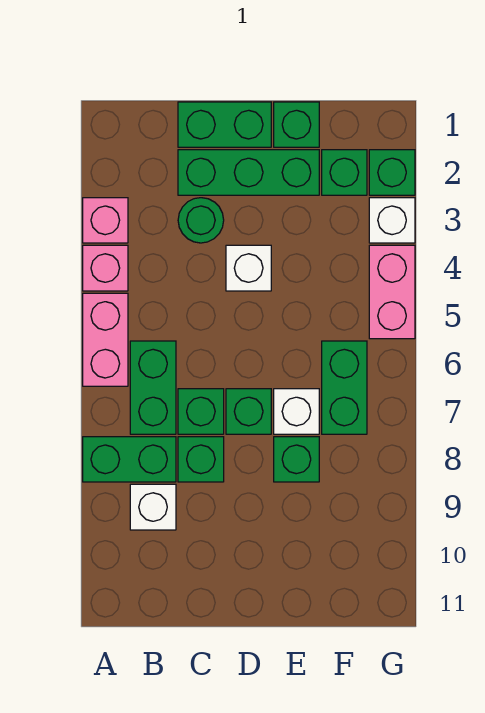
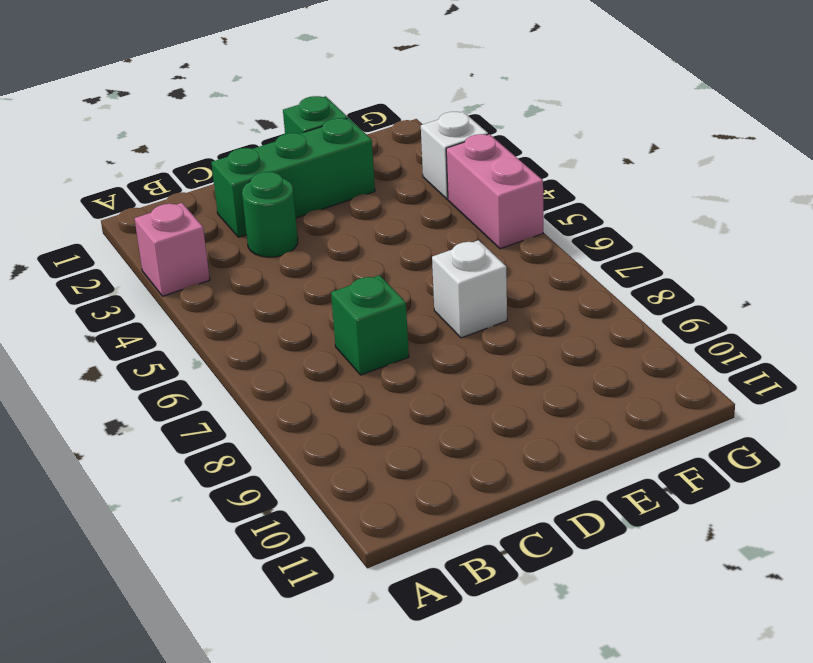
none -> pink 1x1 brick [83,245,128,291]
none -> pink 1x2 brick [83,293,128,386]
none -> green 1x2 brick [83,437,176,482]

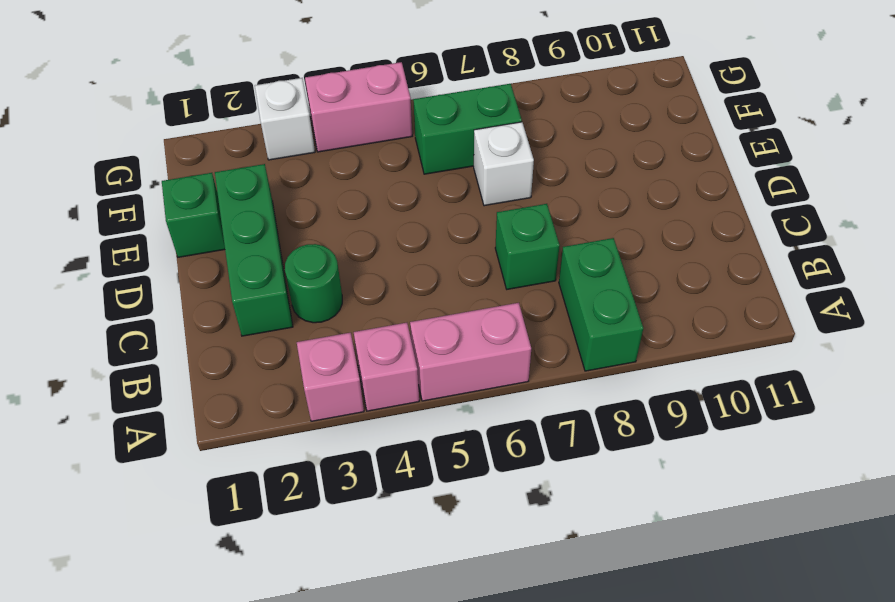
none -> green 1x2 brick [130,341,176,434]
none -> white 1x1 brick [130,484,176,530]
none -> green 1x2 brick [178,102,271,147]

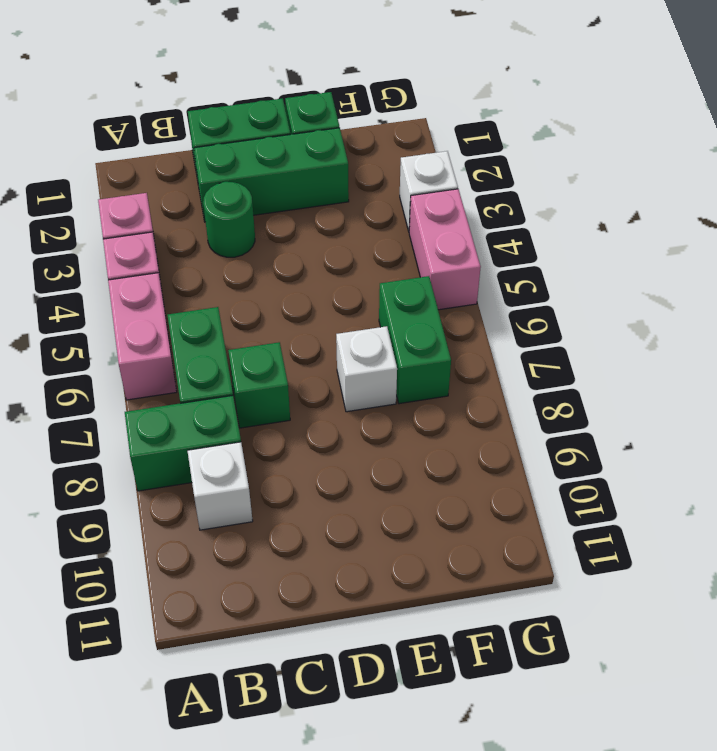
none -> green 1x1 brick [178,437,224,482]
none -> white 1x1 brick [226,245,271,291]
none -> green 1x1 brick [226,389,271,434]

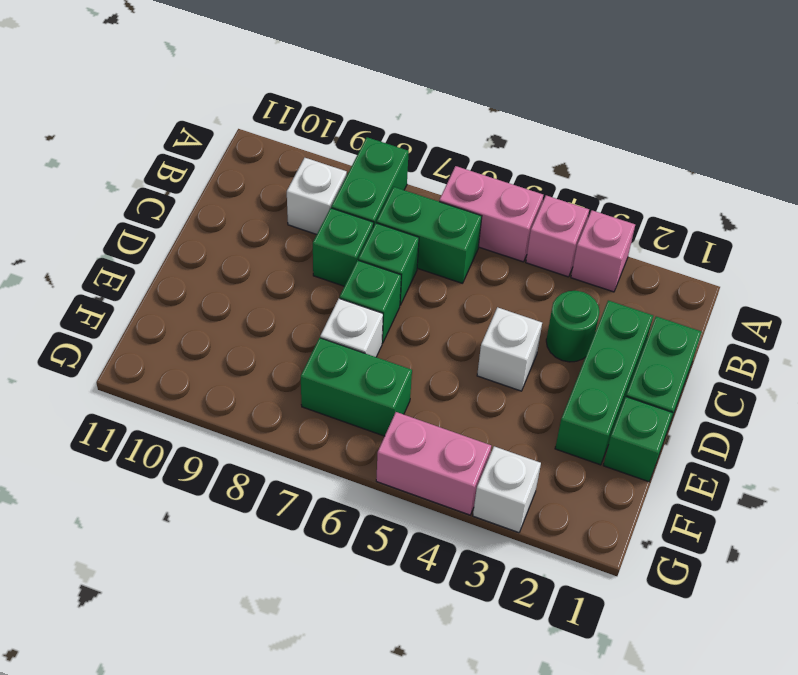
none -> green 1x1 brick [274,437,319,482]
none -> green 1x1 brick [322,150,367,195]
none -> green 1x1 brick [369,150,415,195]

